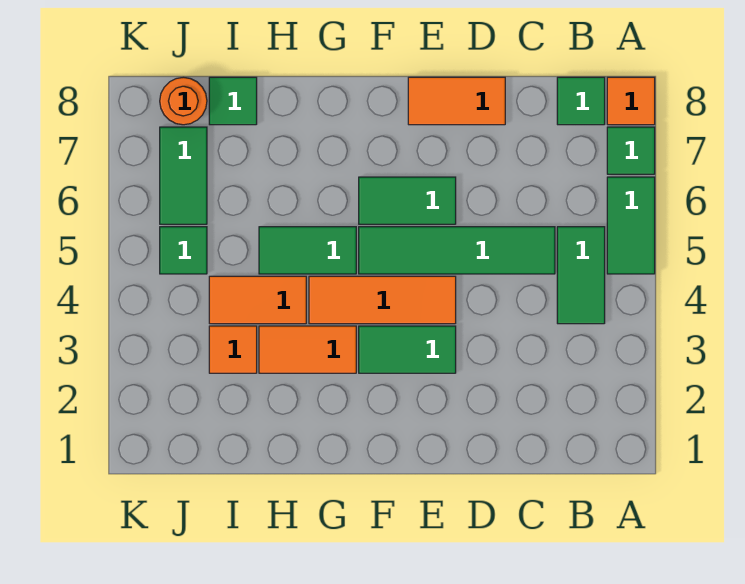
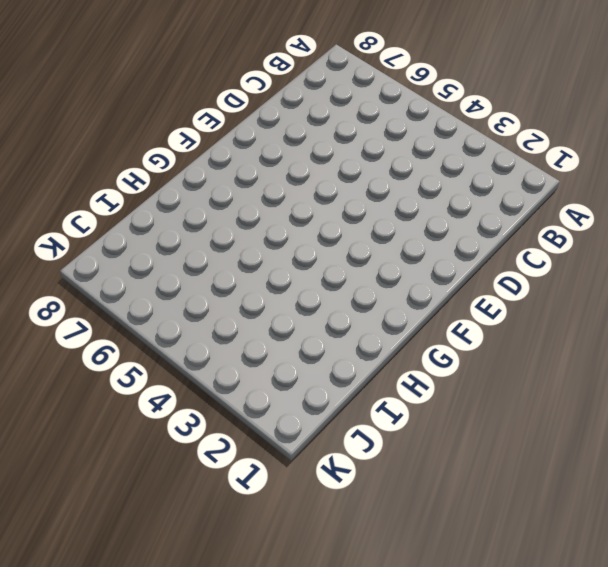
none -> green 1x2 tile [607,177,655,274]
none -> green 1x1 tile [607,127,655,174]
none -> orange 1x1 tile [607,77,655,125]

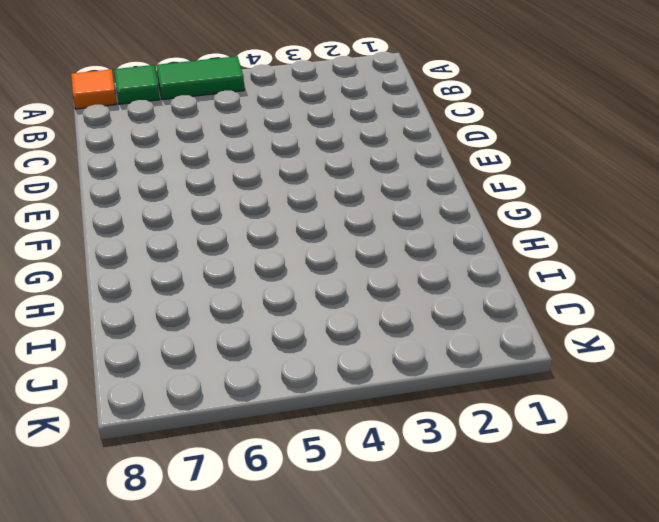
none -> green 1x2 tile [557,227,605,324]
none -> green 1x1 tile [557,77,605,125]
none -> green 1x4 tile [359,227,555,274]

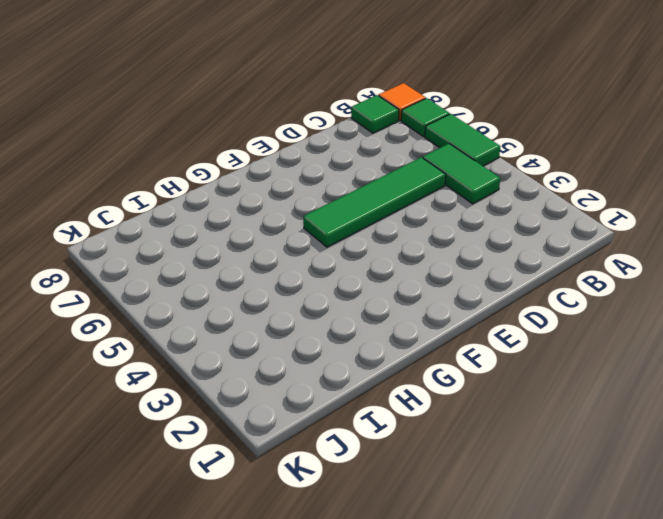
none -> orange 1x2 tile [408,77,505,125]
none -> green 1x2 tile [359,326,456,373]
none -> orange 1x3 tile [309,276,456,324]

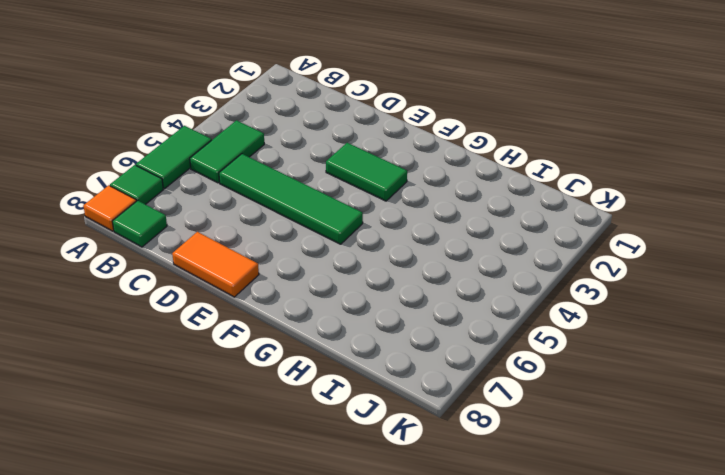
none -> orange 1x3 tile [309,276,456,324]
none -> green 1x2 tile [359,177,456,224]
none -> orange 1x2 tile [259,326,356,373]

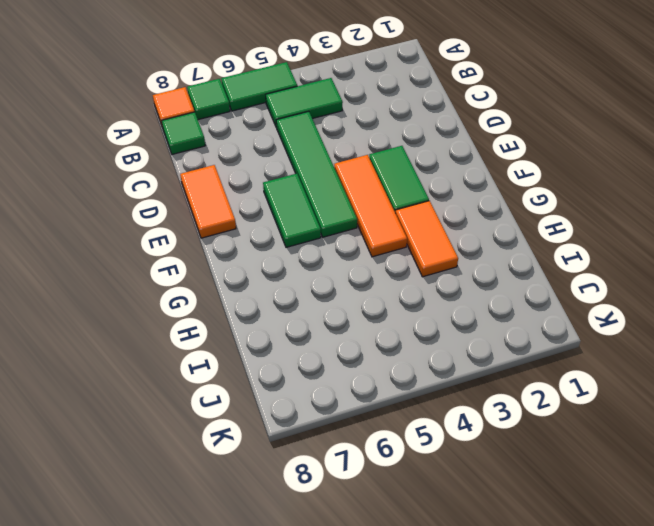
none -> green 1x2 tile [259,227,356,274]
none -> orange 1x2 tile [209,276,306,324]
none -> orange 1x1 tile [209,326,257,373]

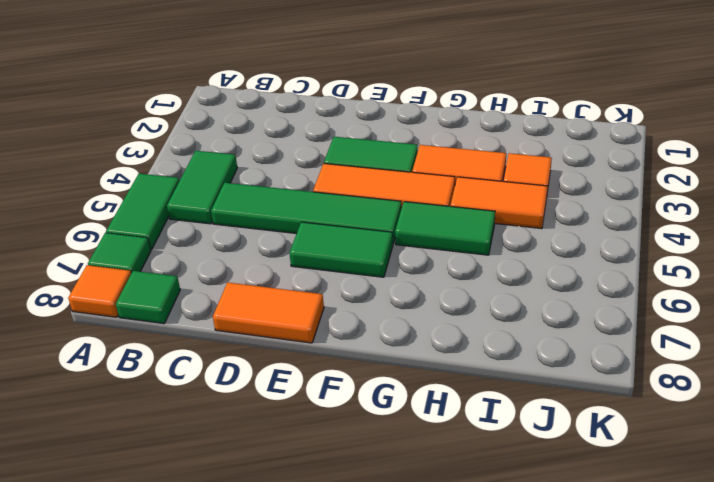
none -> green 1x1 tile [209,77,257,125]
none -> green 1x1 tile [160,227,207,274]
none -> green 1x2 tile [160,127,207,224]

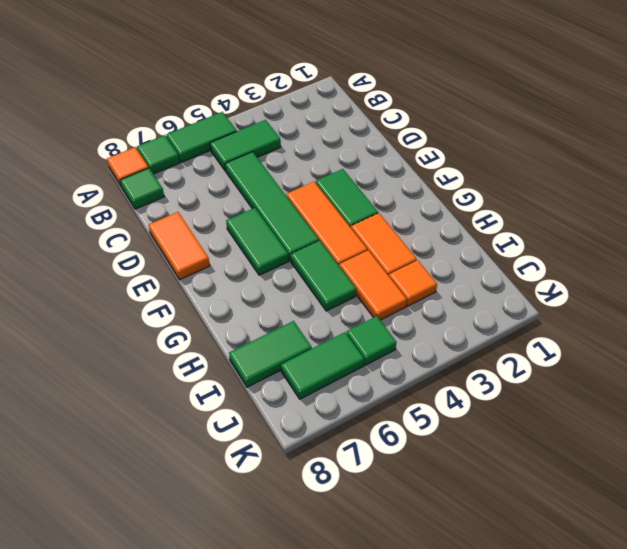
green 1x2 tile [229,321,312,387] -> green 1x1 tile [209,77,257,125]
none -> orange 1x1 round brick [160,77,207,125]

